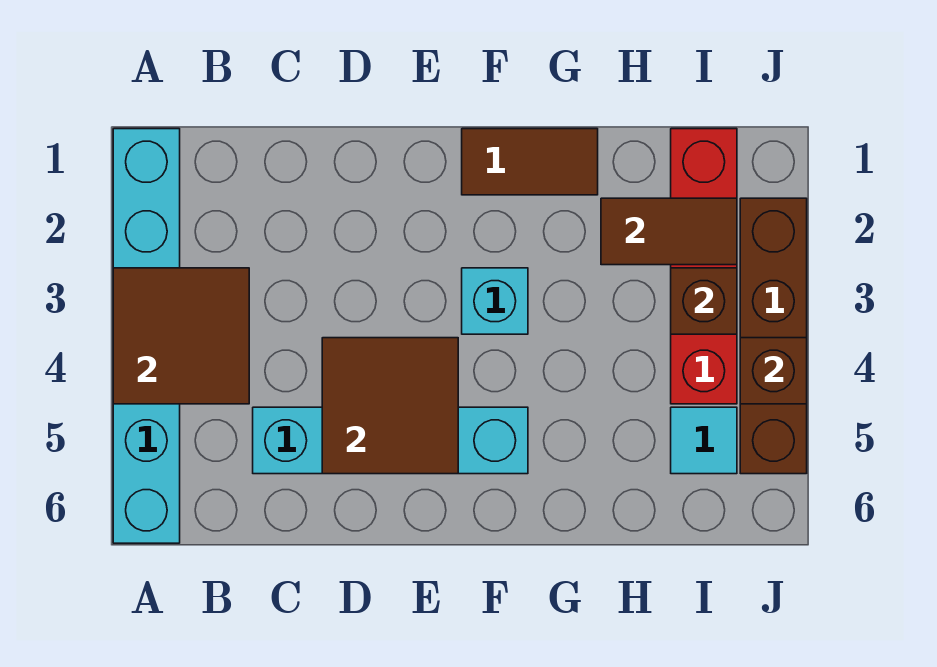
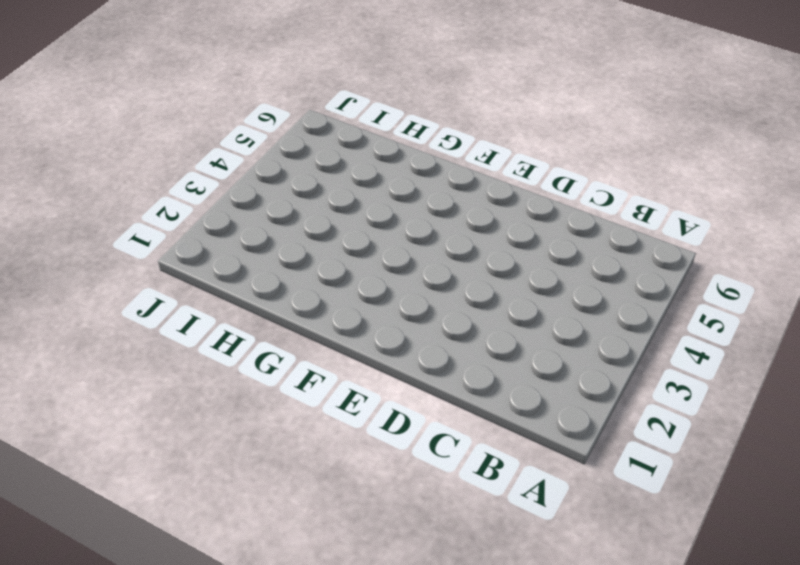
none -> cyan 1x6 brick [113,129,180,543]
none -> cyan 1x4 brick [253,407,528,474]
none -> brown 1x2 tile [462,129,598,195]

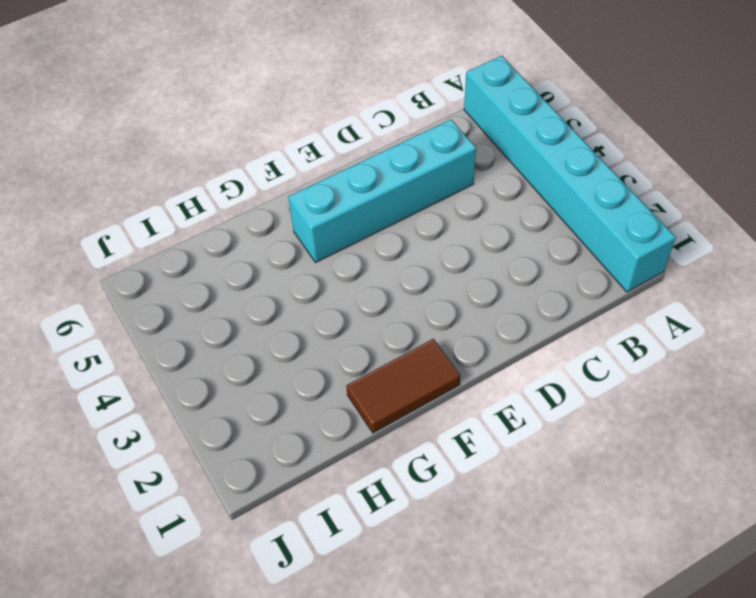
none -> cyan 1x1 brick [462,268,528,334]
none -> red 1x4 brick [671,129,737,404]
none -> cyan 1x1 tile [671,407,737,474]

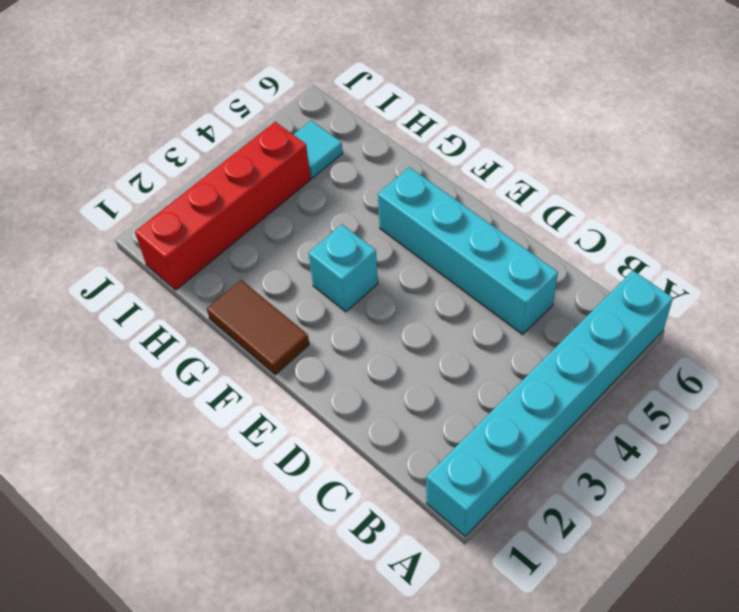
none -> brown 1x4 brick [740,198,807,474]
none -> brown 2x2 tile [113,268,249,404]
none -> brown 2x2 tile [322,338,458,474]

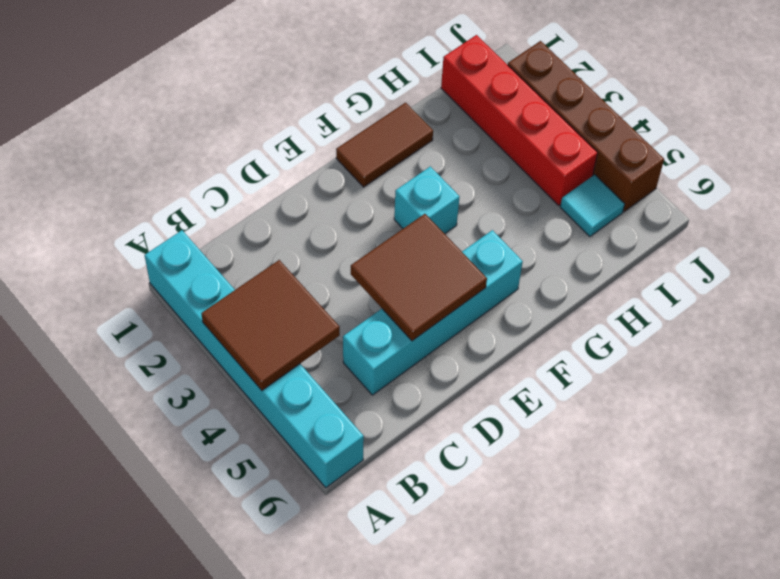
none -> brown 1x2 tile [601,198,737,265]
none -> brown 1x1 brick [671,268,737,334]
none -> brown 1x1 brick [740,338,807,404]

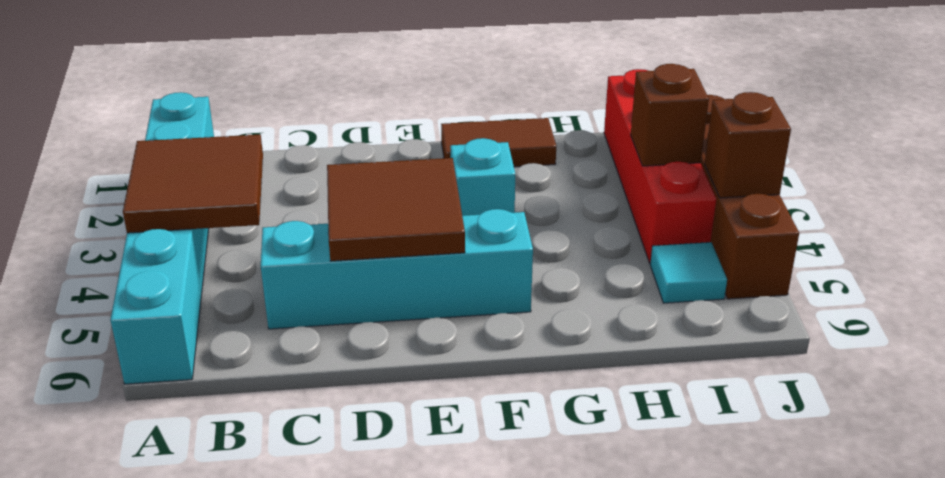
none -> brown 1x2 tile [601,198,737,265]

